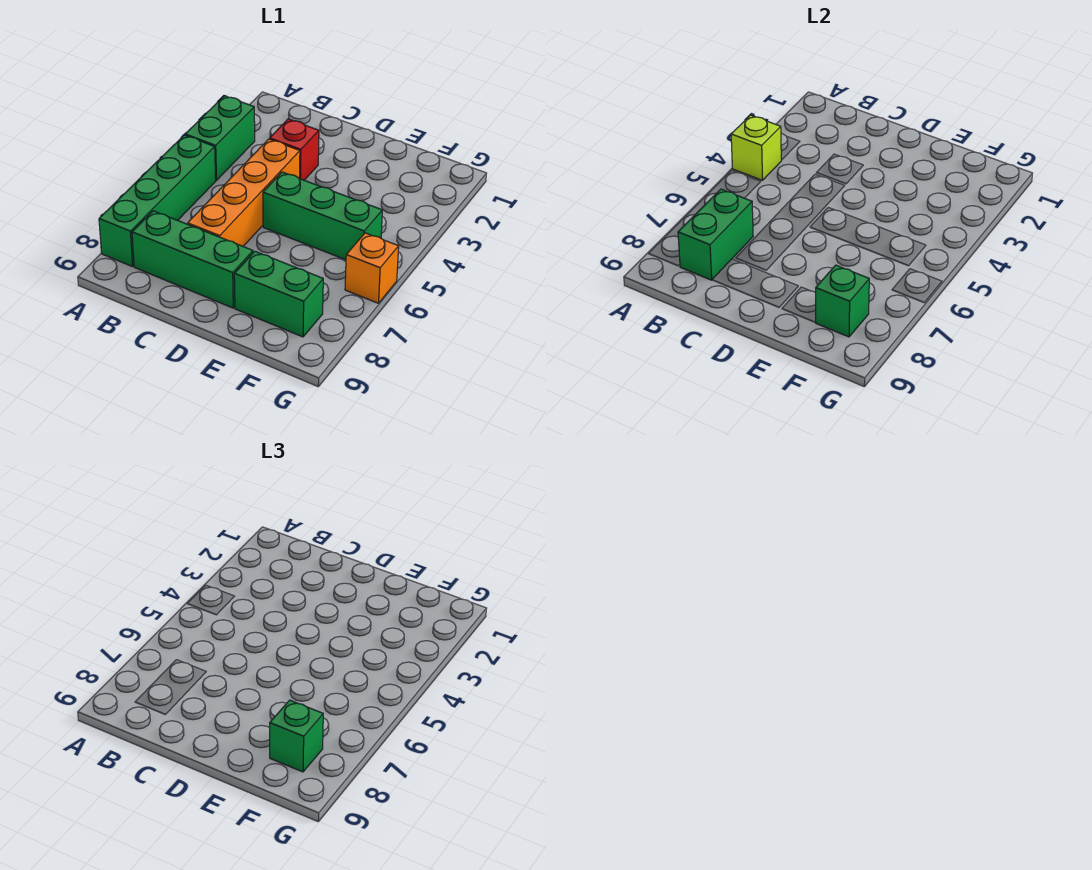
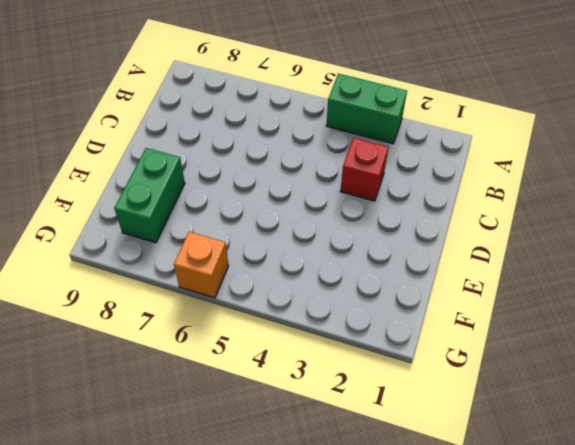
none -> green 1x4 brick [99,135,216,267]
none -> green 1x3 brick [132,211,253,308]
none -> orange 1x4 brick [188,139,300,246]

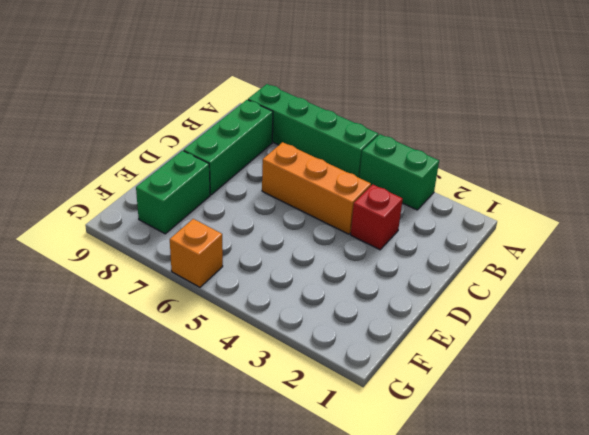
orange 1x3 brick [262,142,371,234] -> orange 1x4 brick [188,139,300,246]
none -> green 1x3 brick [263,172,382,260]
none -> lime 1x1 brick [731,115,781,180]
none -> green 1x2 brick [678,189,753,280]

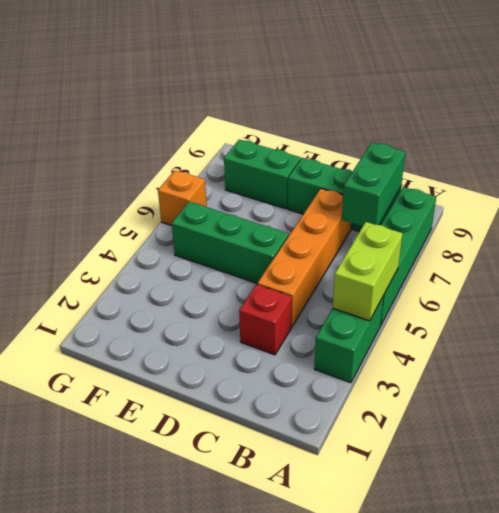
lime 1x2 brick [333,222,403,321] -> lime 1x1 brick [731,115,781,180]
none -> green 1x1 brick [815,265,869,337]
none -> green 1x1 brick [270,700,323,772]

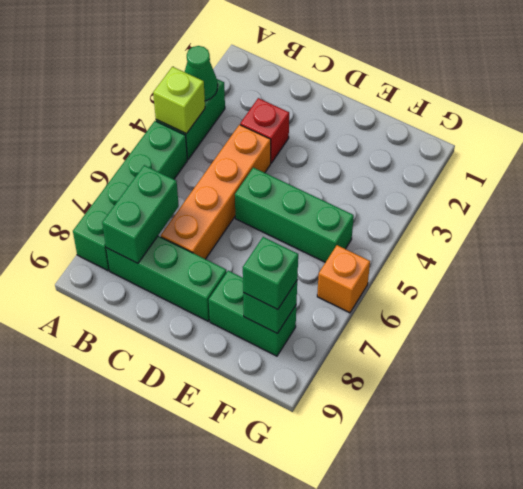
green 1x1 cone [185,46,218,101] -> none

